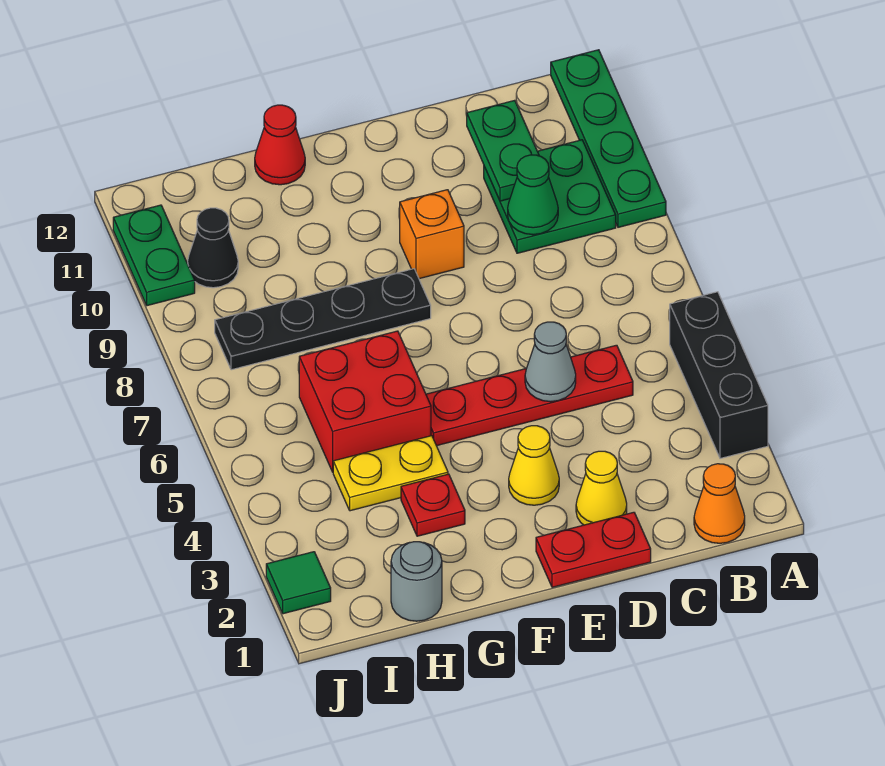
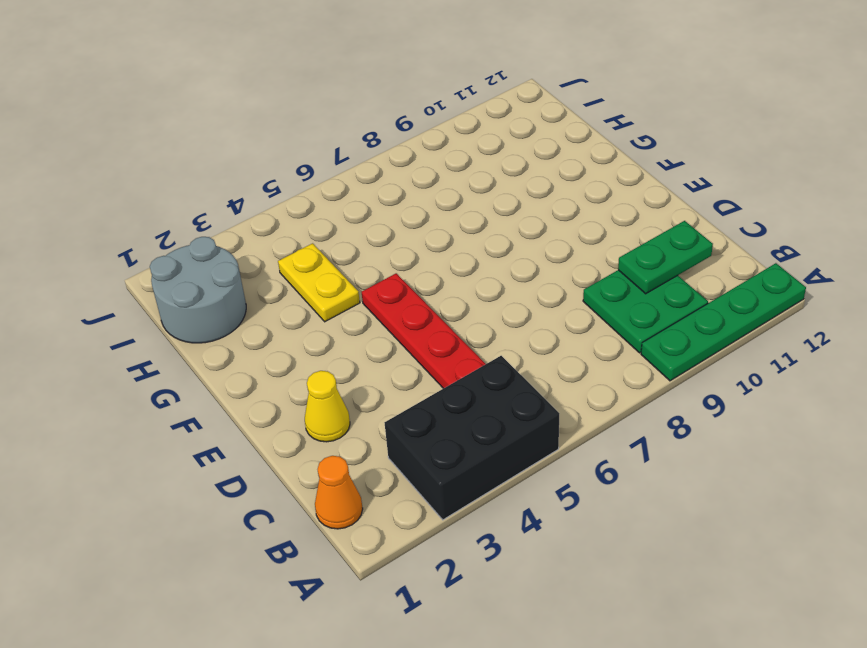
black 2x3 brick [385,356,559,520] -> black 1x3 brick [670,292,768,458]
grey 2x2 round brick [150,237,246,343] -> grey 1x1 round brick [391,542,442,621]
none -> red 1x2 plate [536,512,651,587]
none -> yellow 1x1 cone [509,426,559,505]
none -> orange 1x1 brick [400,190,464,279]

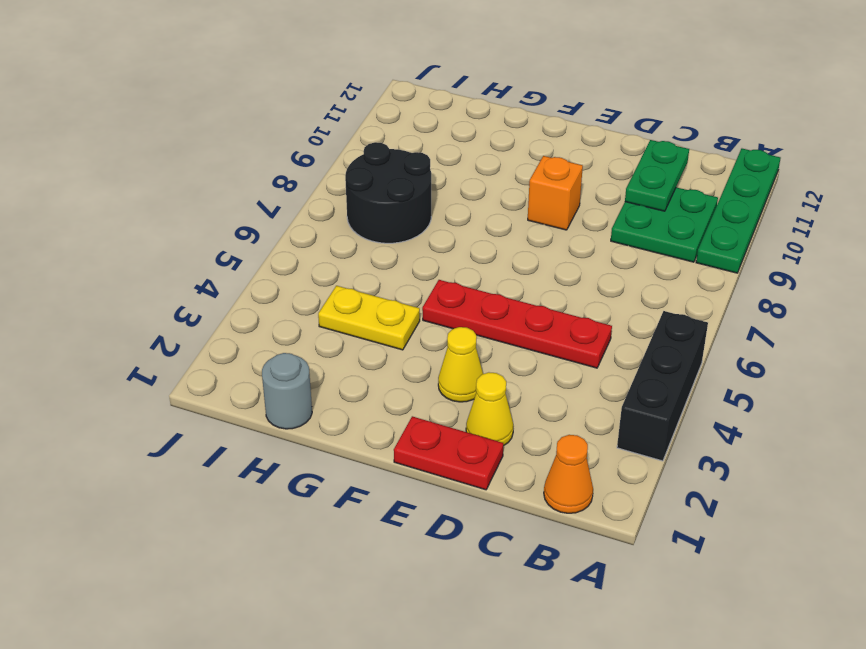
black 2x2 round brick [345,142,431,243] -> black 1x4 plate [215,269,431,370]
none -> red 1x1 plate [401,474,465,536]
none -> red 2x2 brick [299,331,431,472]
none -> red 1x1 cone [255,105,305,185]

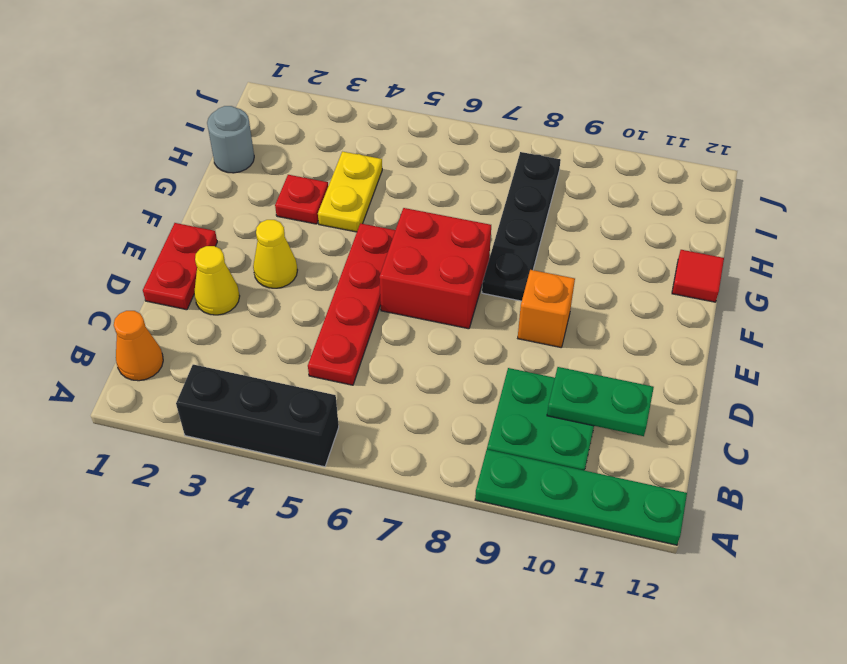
red 2x2 brick [379,208,491,329] -> red 2x2 brick moved to [299,331,431,472]
red 1x1 tile [672,250,724,302] -> red 1x1 cone [255,105,305,185]
none -> black 1x1 cone [188,208,238,288]
none -> green 1x1 tile [266,552,331,614]
none -> green 1x2 plate [113,205,195,306]

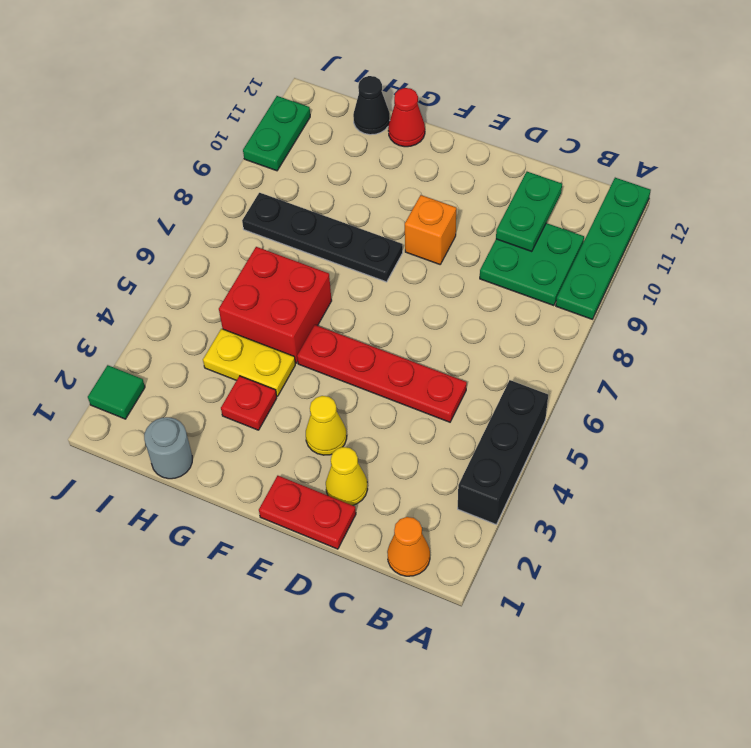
black 1x1 cone [353,76,390,135] -> black 1x1 cone moved to [188,208,238,288]
none -> green 1x1 cone [508,155,558,235]
none -> grey 1x1 cone [525,322,576,402]

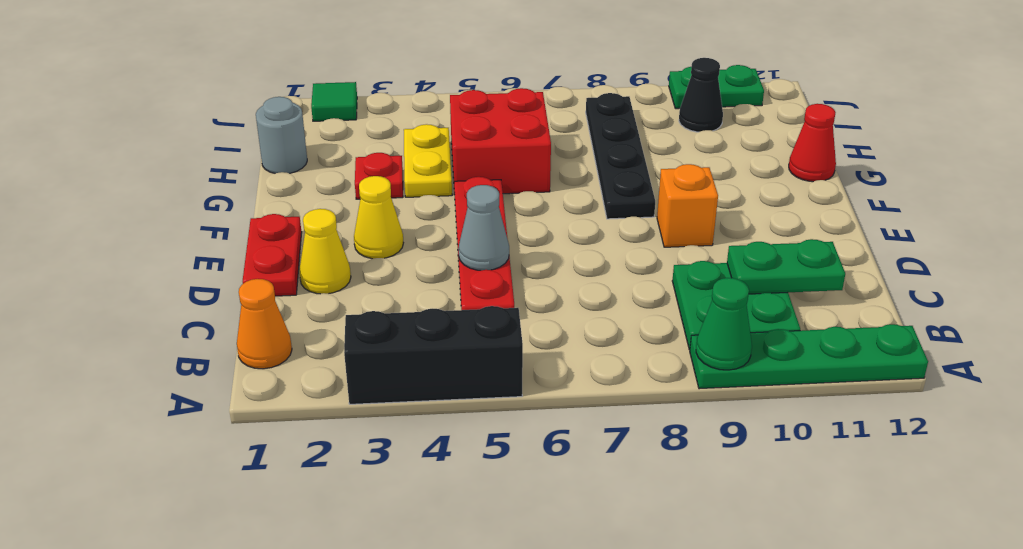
green 1x1 cone [696,278,752,370] -> green 1x1 cone moved to [508,155,558,235]

